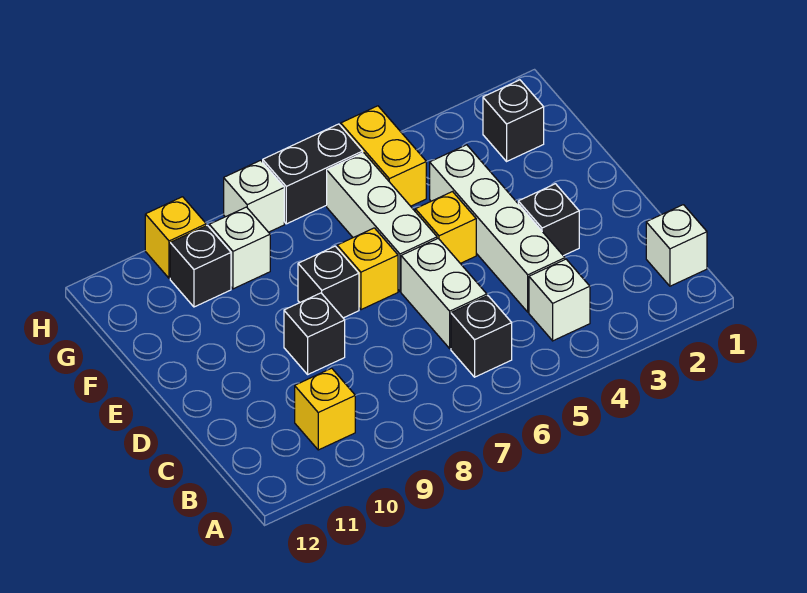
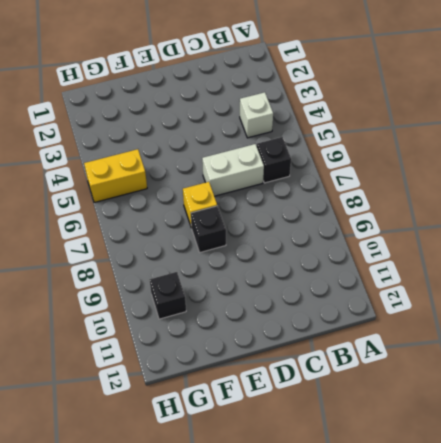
none -> white 1x1 brick [646,205,707,286]
none -> yellow 1x1 brick [295,368,355,450]
none -> white 1x4 brick [430,145,565,312]

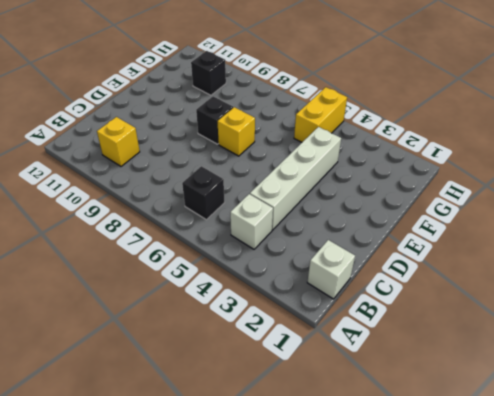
none -> white 1x2 brick [401,238,487,348]
none -> black 1x1 brick [518,184,579,256]
none -> black 1x1 brick [284,293,345,374]

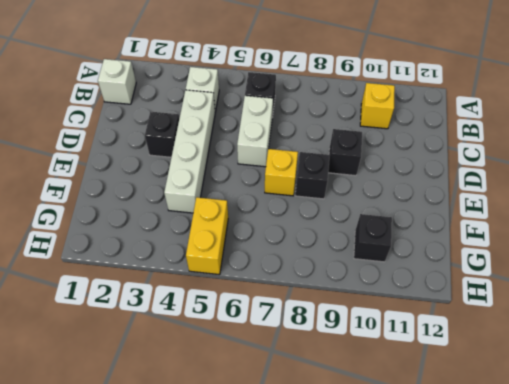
none -> yellow 1x1 brick [415,192,476,263]
none -> white 1x3 brick [327,153,437,291]
none -> black 1x1 brick [483,80,544,161]

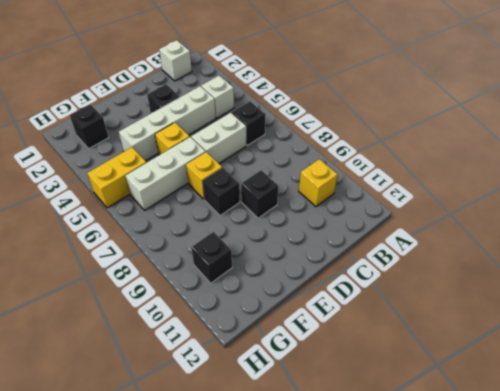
none -> white 1x1 brick [209,207,270,289]
none -> black 1x2 brick [263,124,363,224]
none -> white 1x1 brick [224,160,284,232]

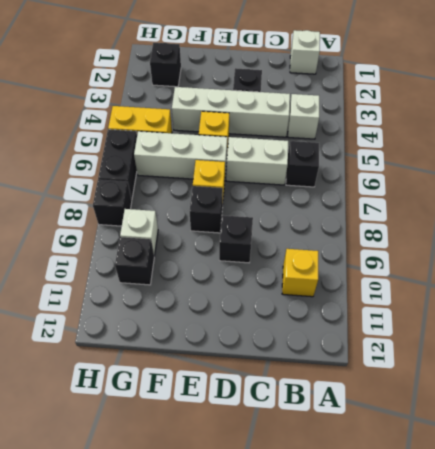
black 1x1 brick [93,180,132,226] -> white 1x1 brick [224,160,284,232]
none -> yellow 1x1 brick [145,197,206,278]

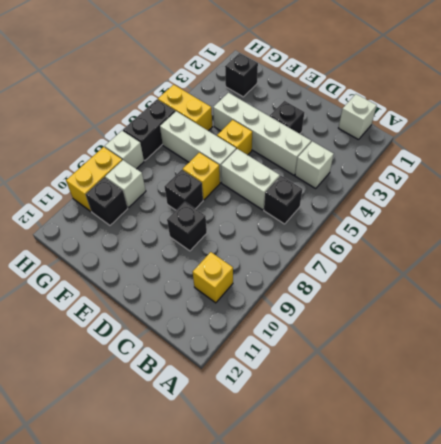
yellow 1x2 brick [66,147,122,211] -> yellow 1x1 brick [145,197,206,278]

